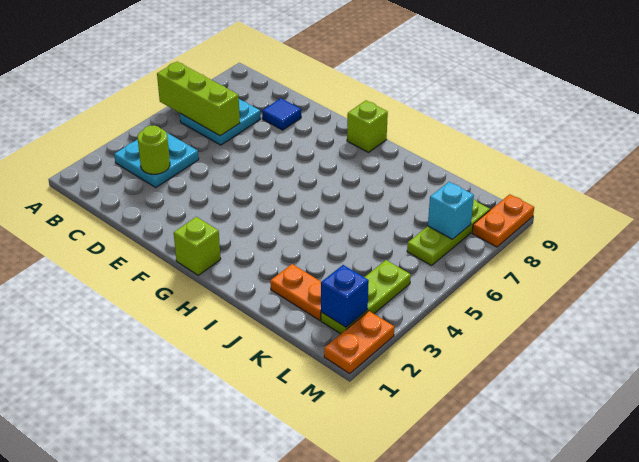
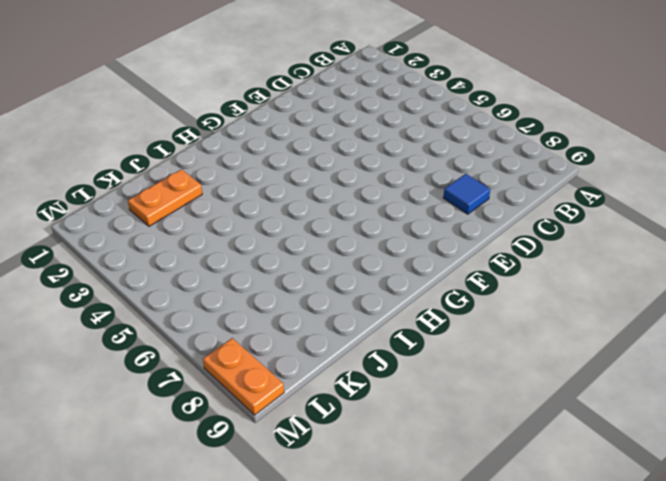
none -> cyan 2x2 plate [114,132,199,187]
none -> cyan 2x2 plate [180,99,260,145]
none -> lime 1x1 brick [174,217,221,275]

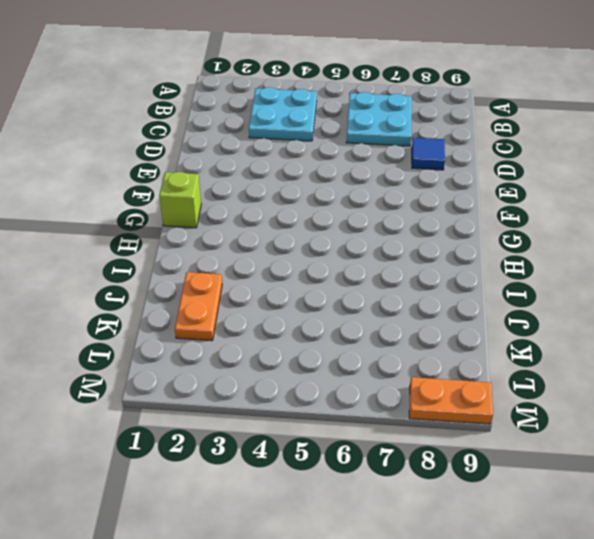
none -> lime 1x1 brick [347,101,388,152]
none -> lime 1x3 plate [321,260,411,334]
none -> lime 1x3 plate [407,200,490,266]

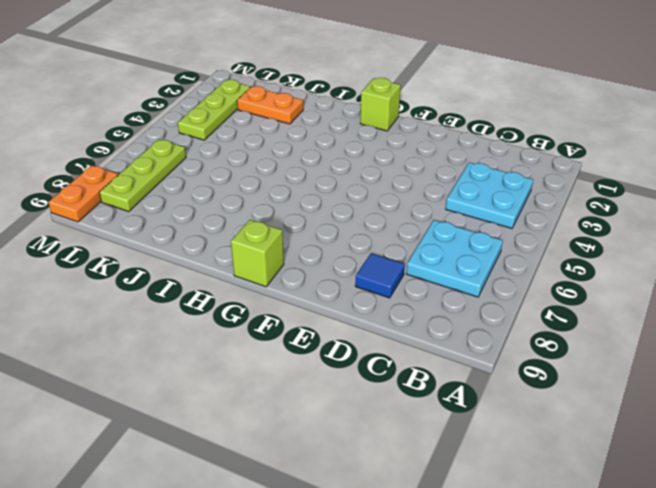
none -> orange 1x2 plate [324,311,394,374]
none -> lime 1x3 brick [157,62,240,136]
none -> lime 1x1 round brick [138,125,170,174]

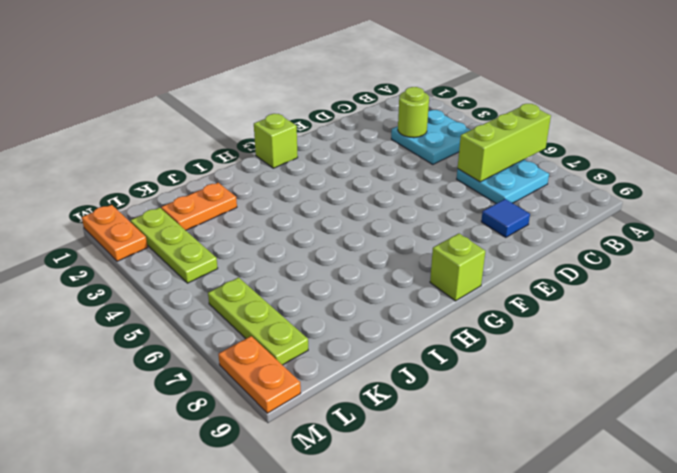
none -> blue 1x1 brick [321,265,369,327]
none -> cyan 1x1 brick [428,182,474,239]

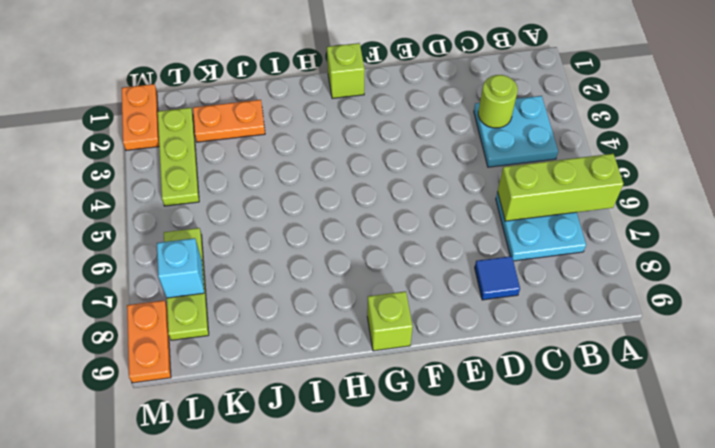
none -> blue 1x1 brick [321,265,369,327]

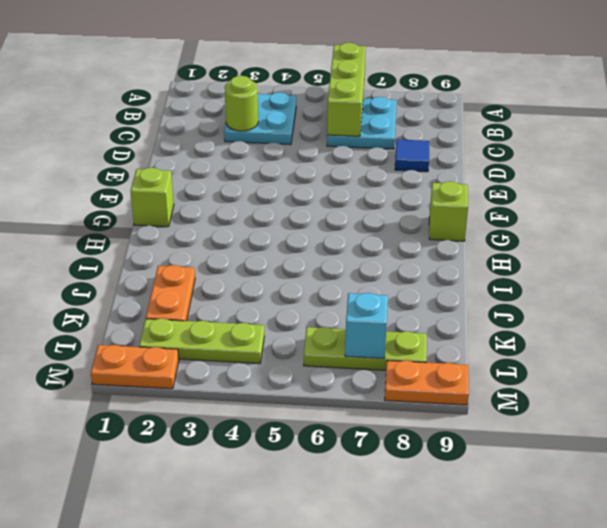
none -> blue 1x1 brick [321,265,369,327]

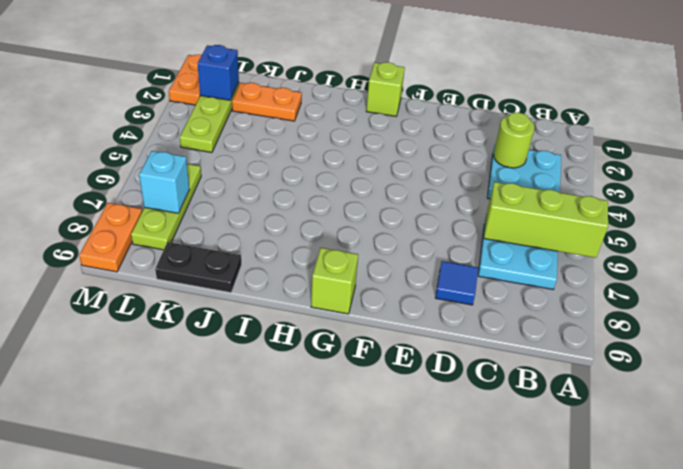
black 1x2 plate [155,242,241,293] -> none

